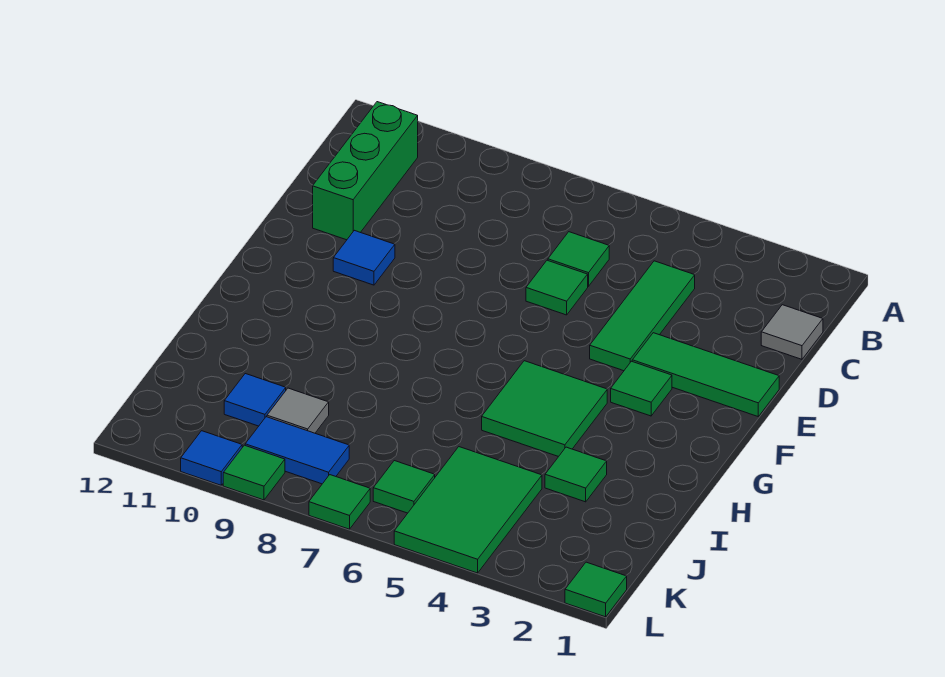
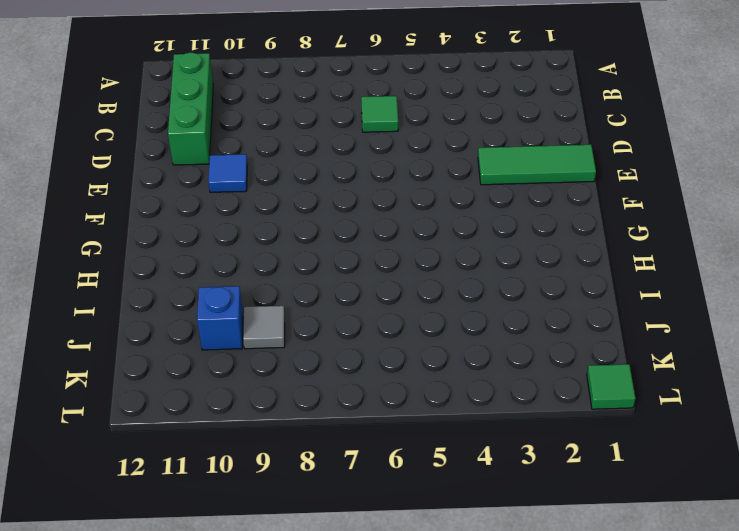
blue 1x1 brick [197,286,243,350] -> blue 1x1 tile [224,374,286,426]
none -> grey 1x1 tile [761,305,823,359]
none -> green 1x3 tile [590,261,695,371]
none -> green 1x1 tile [526,260,588,315]

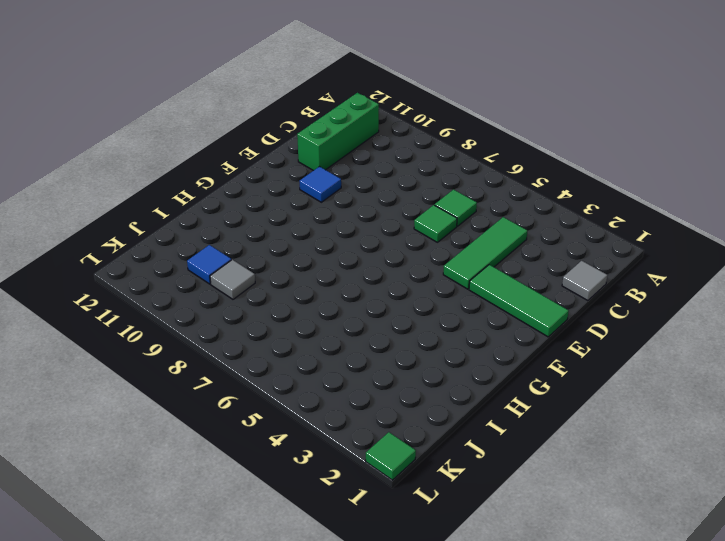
none -> green 1x1 tile [611,361,672,416]
none -> green 2x2 tile [482,361,607,457]
none -> green 1x1 tile [545,447,607,502]

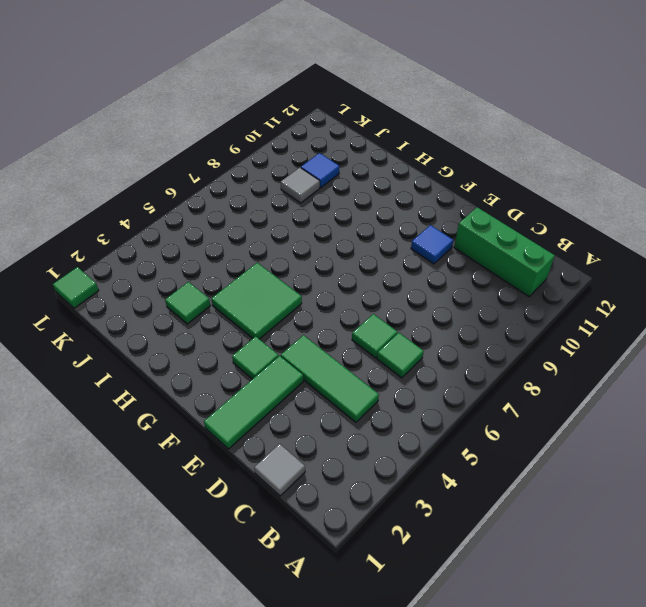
none -> green 2x3 tile [394,447,542,573]
none -> green 1x1 tile [373,461,435,513]
none -> blue 1x2 tile [245,417,349,484]

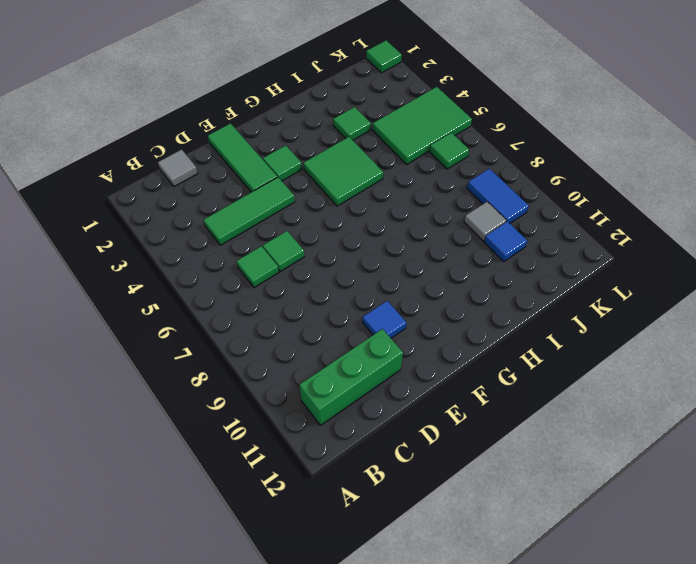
none -> green 1x1 tile [309,475,370,529]
none -> green 1x1 tile [223,445,285,500]
none -> blue 1x1 tile [181,431,242,485]

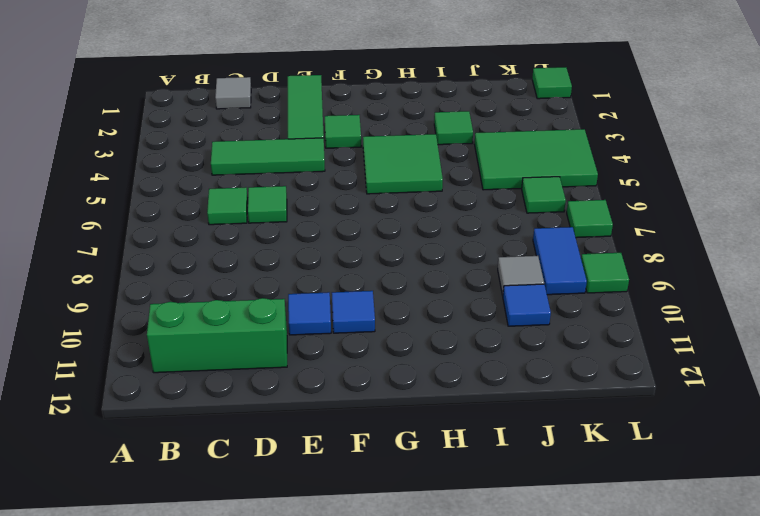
blue 1x1 tile [332,291,375,333] -> blue 1x1 tile moved to [181,431,242,485]

